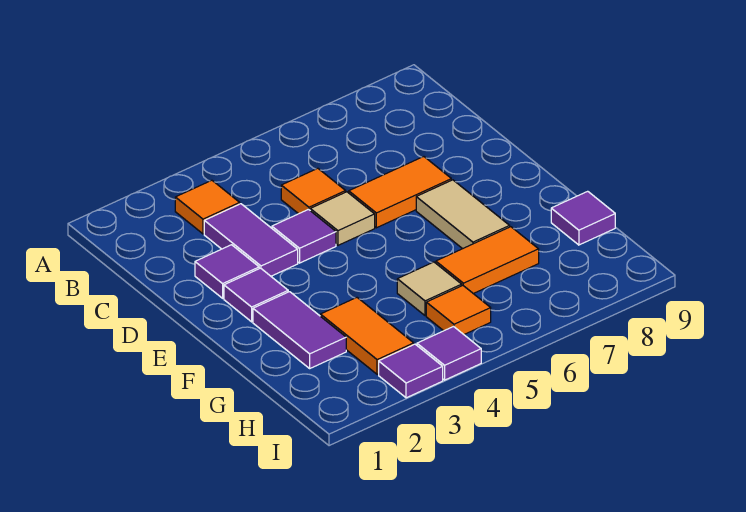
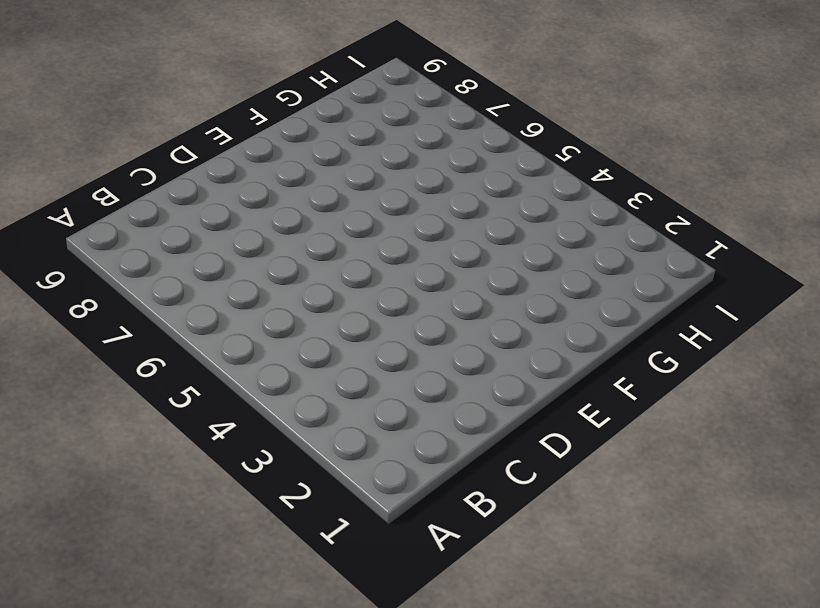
none -> orange 1x1 tile [175,180,240,234]
none -> purple 1x2 tile [204,204,298,276]
none -> orange 1x1 tile [281,168,346,214]

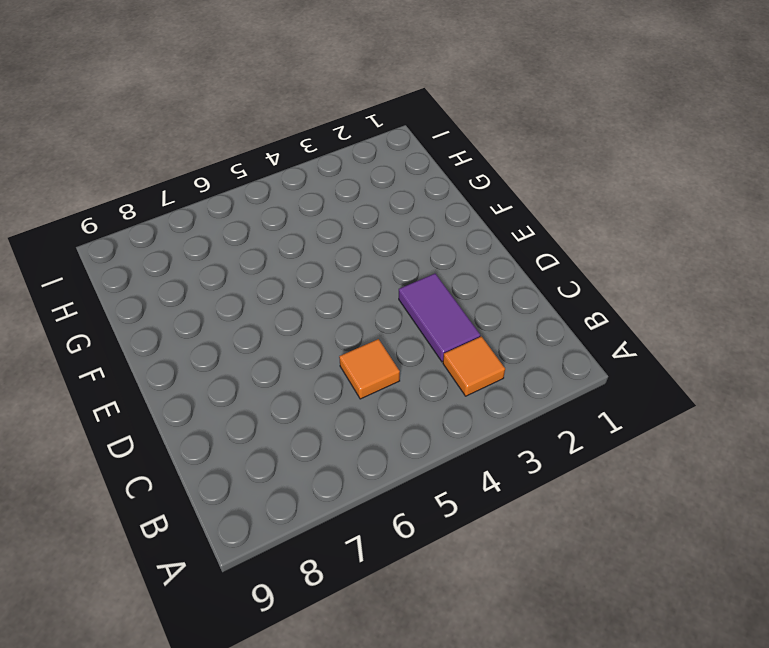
none -> purple 1x1 tile [195,245,259,298]
none -> purple 1x1 tile [272,209,336,263]
none -> tan 1x1 tile [310,192,375,245]

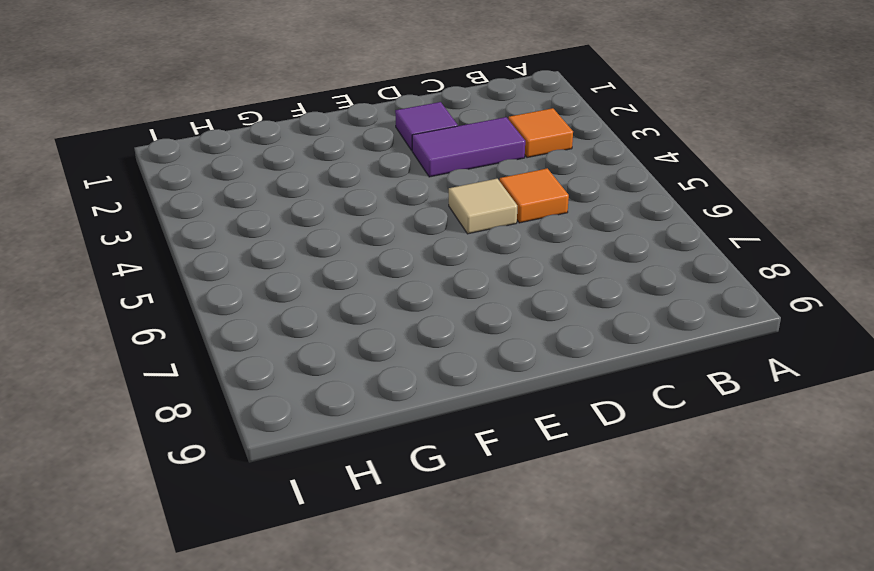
none -> purple 1x1 tile [272,209,336,263]
none -> orange 1x2 tile [349,157,451,228]
none -> purple 1x1 tile [224,268,288,322]

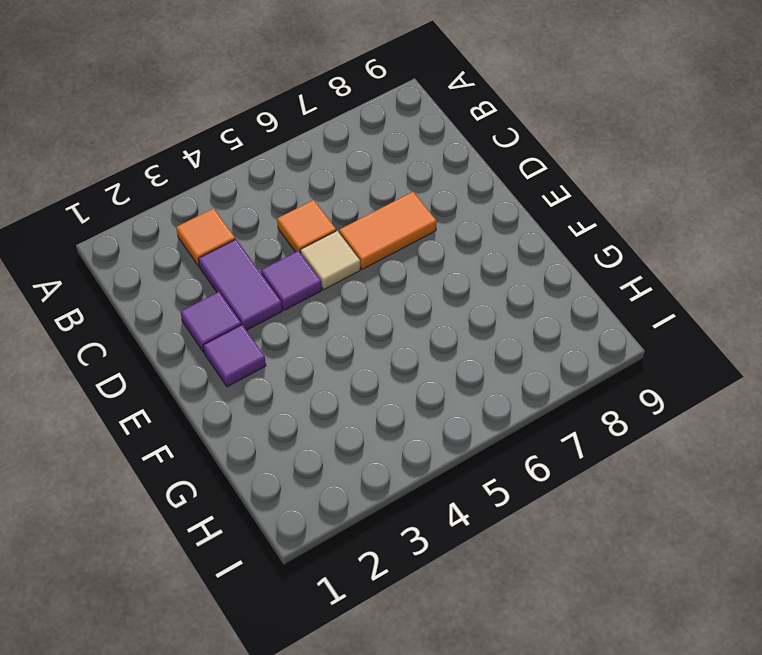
none -> tan 1x2 tile [416,180,510,249]
none -> purple 1x2 tile [253,292,346,368]
none -> orange 1x2 tile [320,298,414,374]

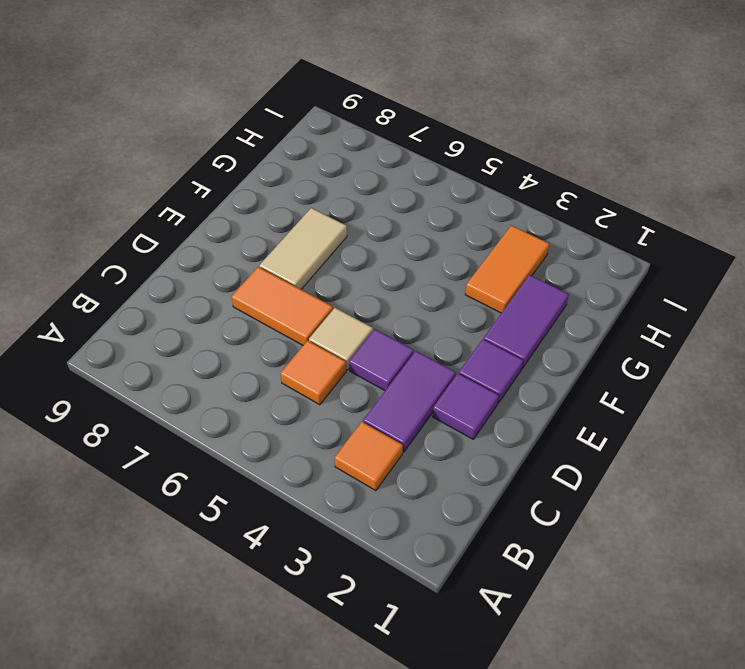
none -> tan 1x1 tile [397,262,462,316]
none -> orange 1x2 tile [436,227,539,294]
none -> purple 1x1 tile [551,191,615,245]

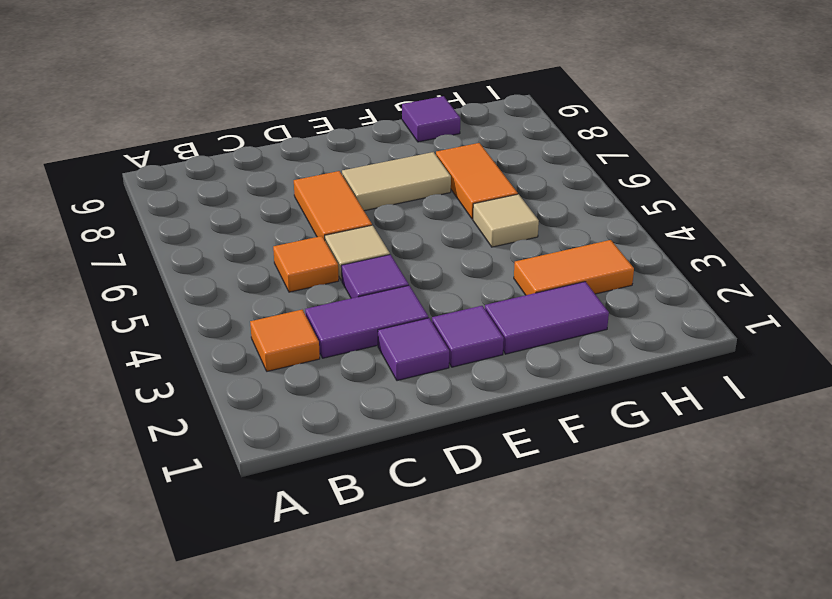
none -> orange 1x1 tile [426,286,491,334]
none -> purple 1x1 tile [379,344,443,398]
none -> purple 1x1 tile [417,327,481,380]

